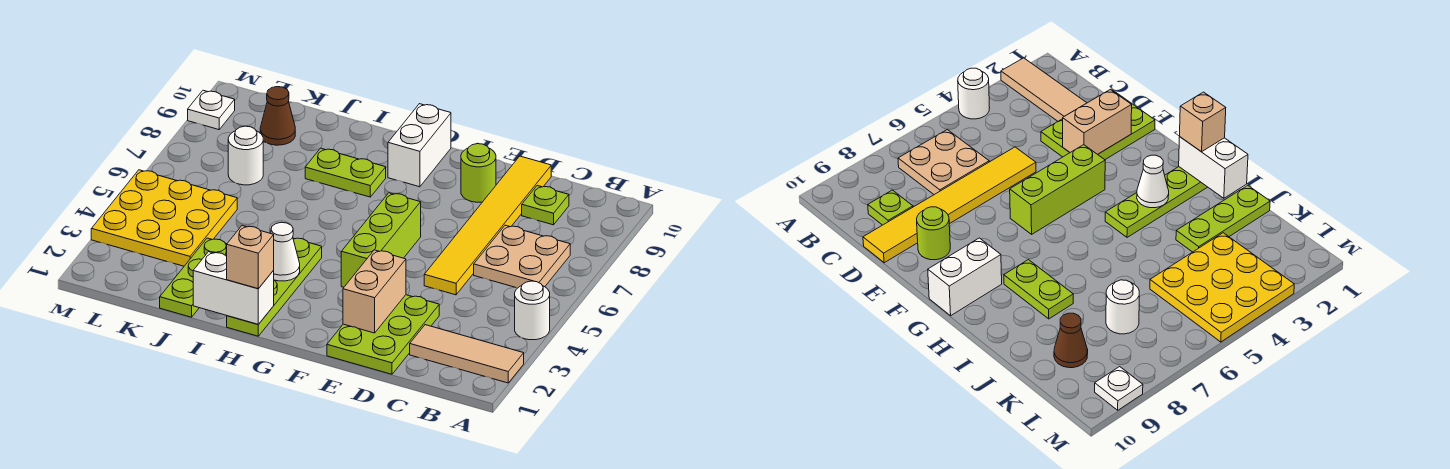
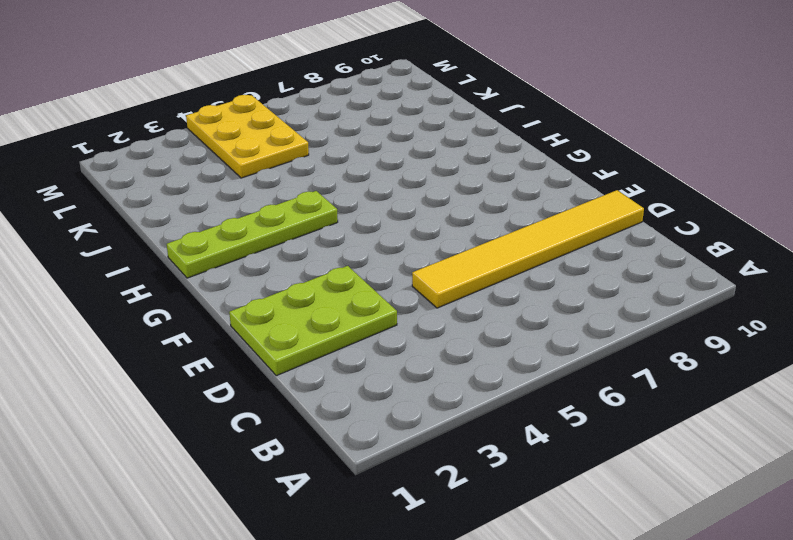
yellow 2x3 plate [186,95,309,178] -> yellow 3x3 plate [91,170,237,266]
none -> tan 1x3 tile [410,325,524,383]
none -> white 1x1 round brick [515,281,550,340]
none -> tan 2x2 plate [474,225,570,288]

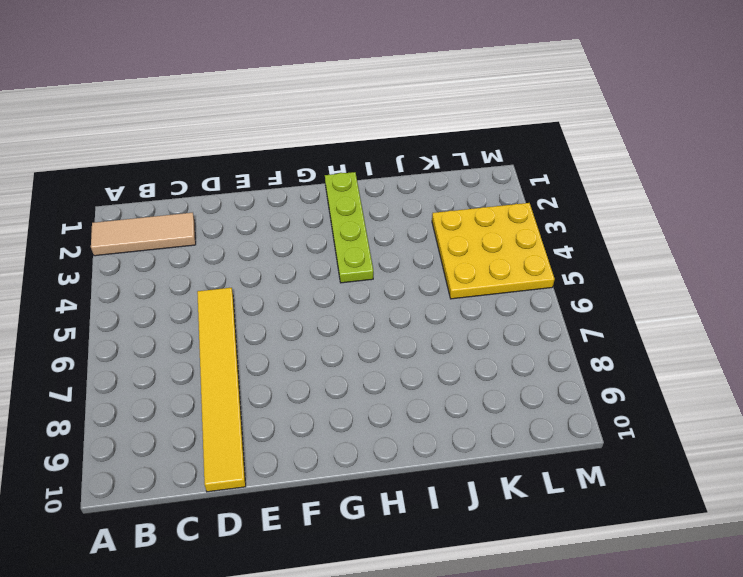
none -> white 1x1 round brick [515,281,550,340]
none -> tan 2x2 plate [474,225,570,288]
none -> lime 1x1 plate [522,186,569,225]

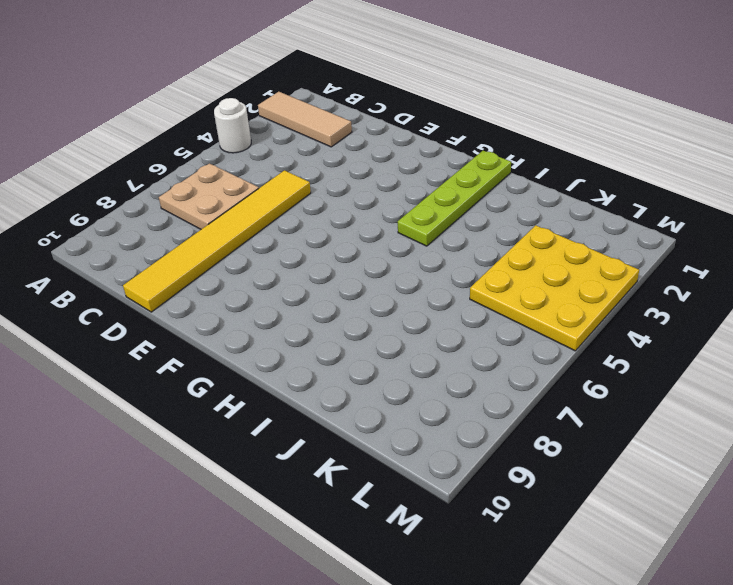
none -> lime 1x1 plate [522,186,569,225]
none -> lime 2x3 plate [327,295,439,374]
none -> lime 1x1 round brick [461,144,496,202]

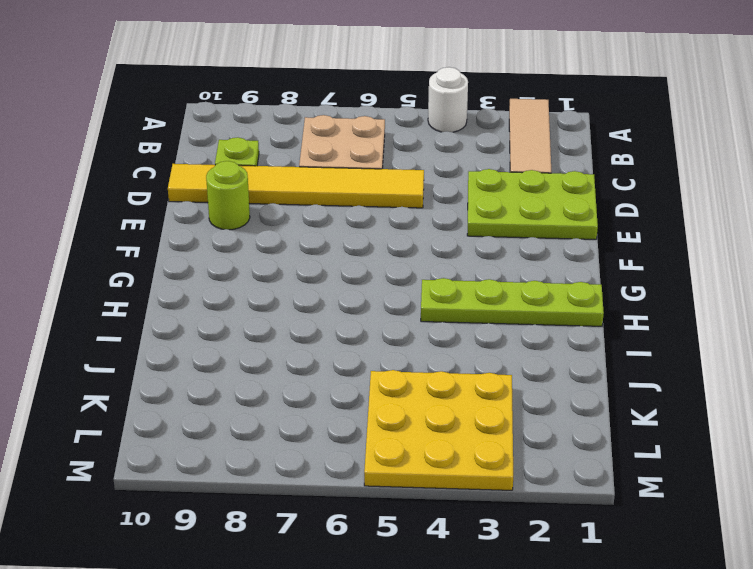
none -> lime 1x3 brick [341,193,421,287]
none -> white 1x2 brick [388,104,451,187]
none -> lime 1x2 plate [305,148,386,197]

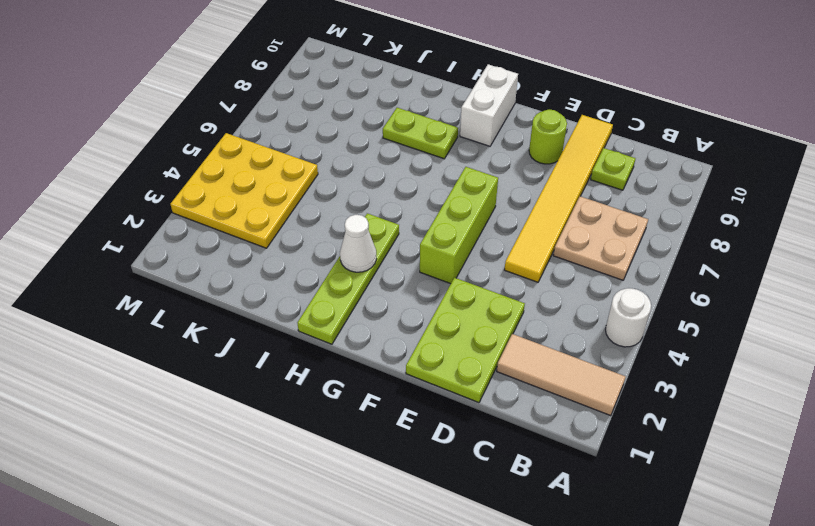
none -> lime 1x3 plate [160,238,227,317]
none -> white 1x1 round brick [228,126,263,185]
none -> brown 1x1 cone [260,87,295,145]

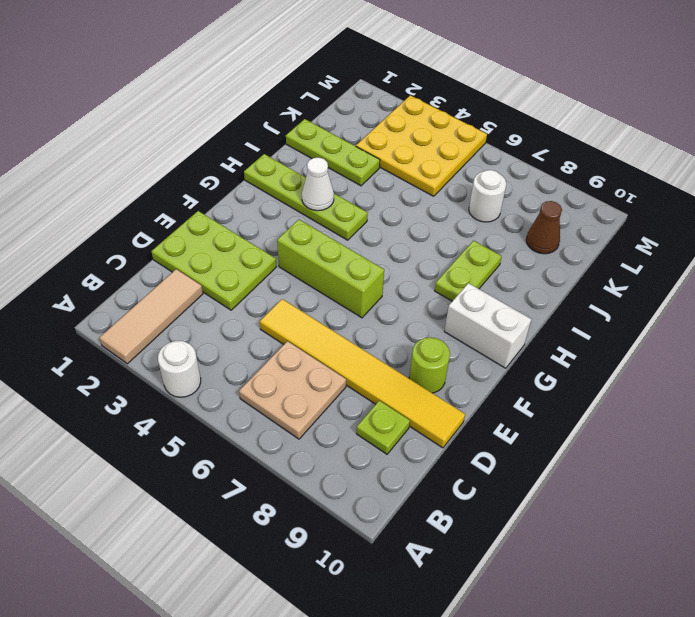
none -> white 1x1 plate [188,90,235,130]
none -> tan 1x2 brick [343,250,406,333]
none -> white 1x2 brick [193,252,274,324]

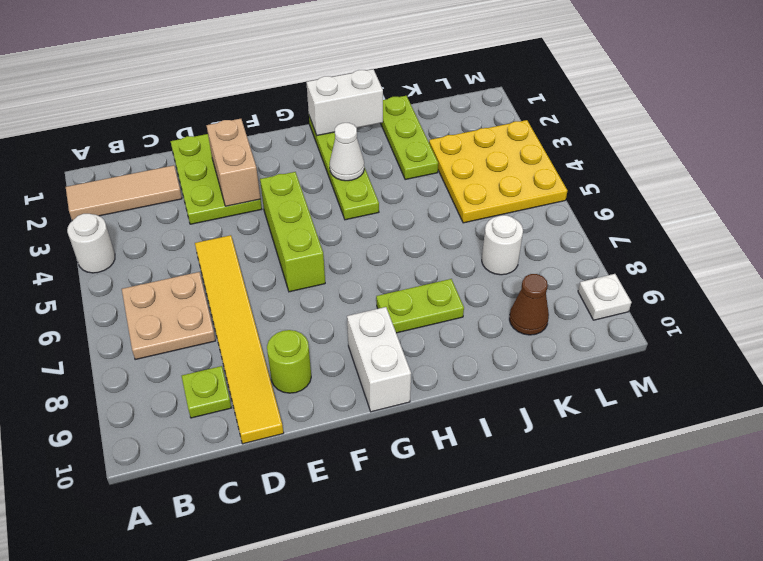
none -> tan 1x1 brick [227,226,274,289]

